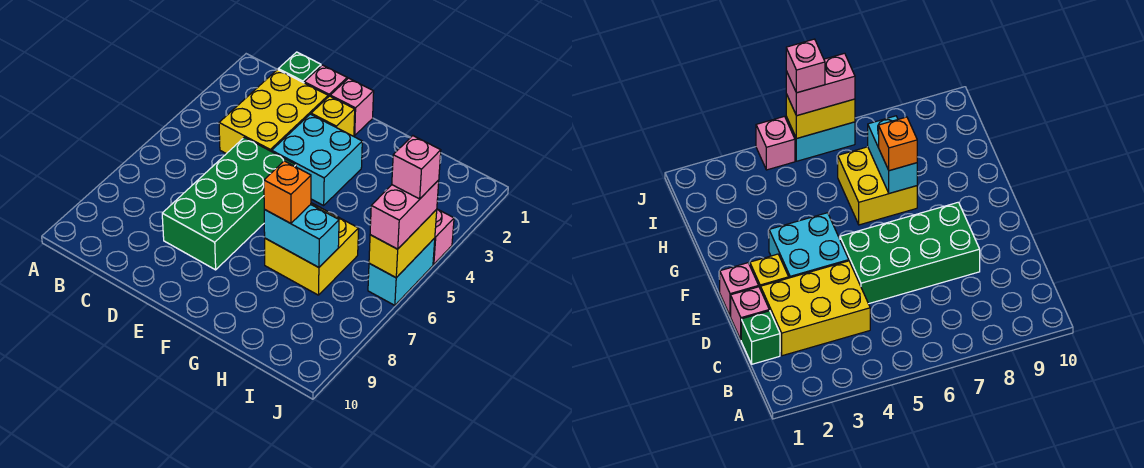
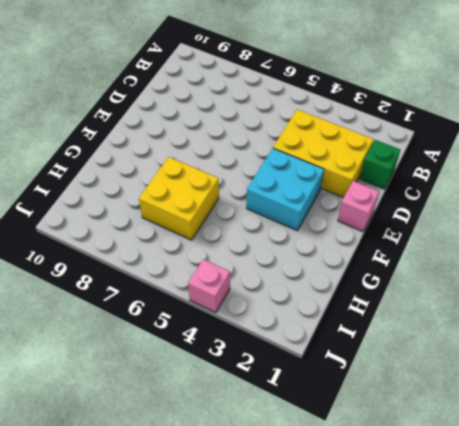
none -> pink 1x1 brick [304,65,347,97]
none -> green 2x4 brick [162,137,296,270]
none -> yellow 1x1 brick [311,96,355,136]

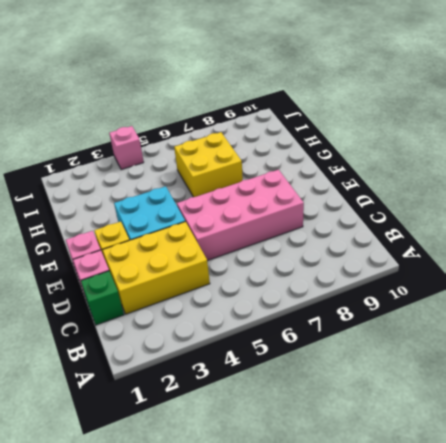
pink 2x4 brick [177,170,304,261] -> green 2x4 brick [162,137,296,270]
none -> cyan 1x2 brick [368,238,435,305]
none -> cyan 1x2 brick [264,205,339,267]
none -> yellow 1x2 brick [369,210,437,278]

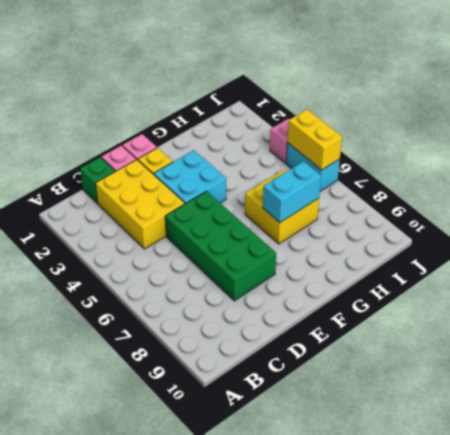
none -> orange 1x1 brick [264,161,311,223]
none -> pink 1x2 brick [370,180,439,249]
none -> pink 1x1 brick [392,136,441,199]

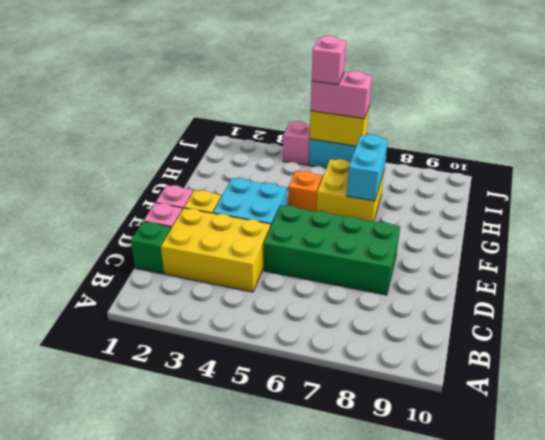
orange 1x1 brick [288,171,322,211] -> orange 1x1 brick moved to [264,161,311,223]

